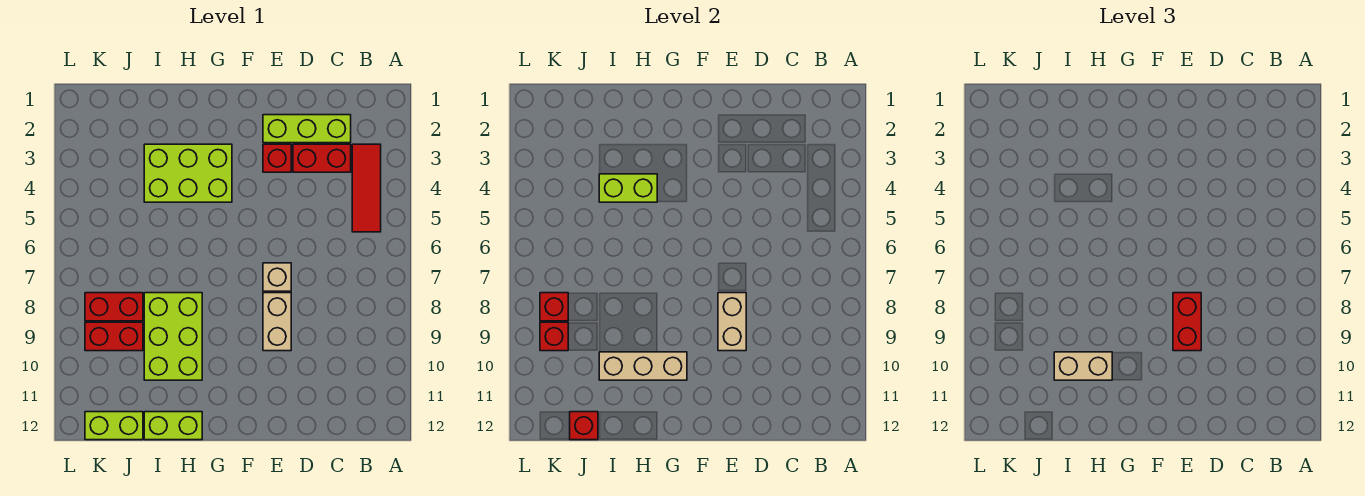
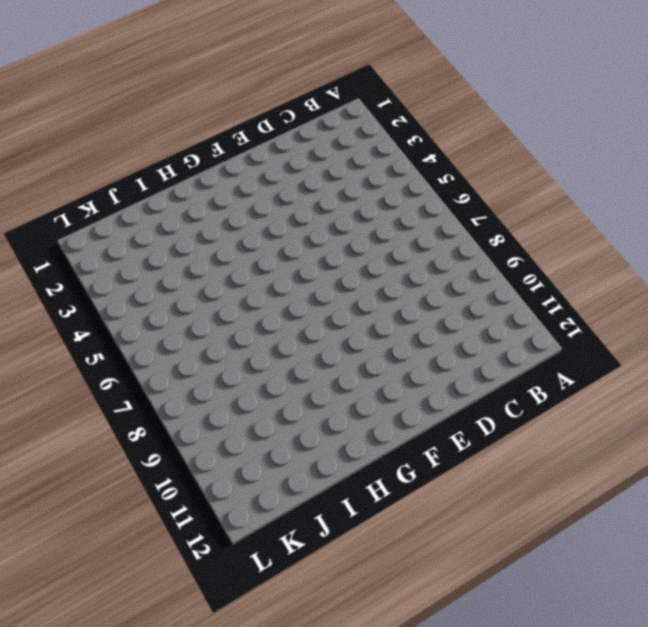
none -> red 1x3 tile [352,144,381,232]
none -> lime 1x3 brick [263,115,351,143]
none -> red 1x2 brick [293,144,351,172]

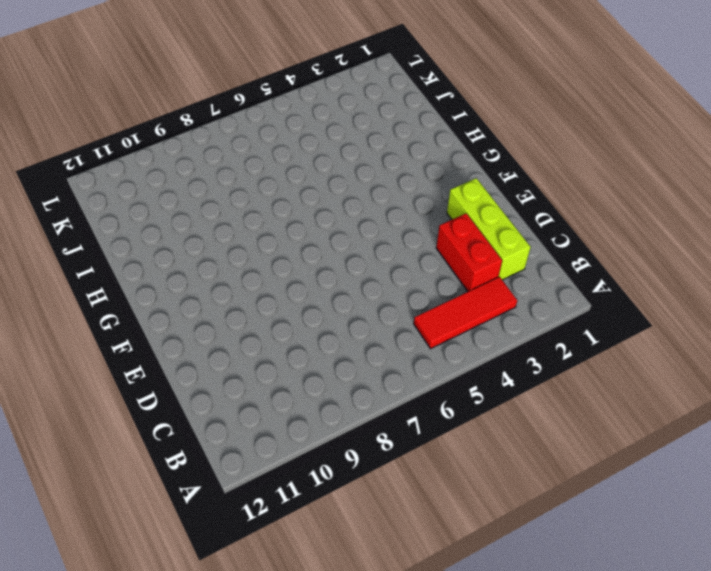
none -> red 1x1 brick [263,144,291,172]
none -> tan 1x1 brick [263,263,291,291]
none -> tan 1x2 brick [263,293,291,351]

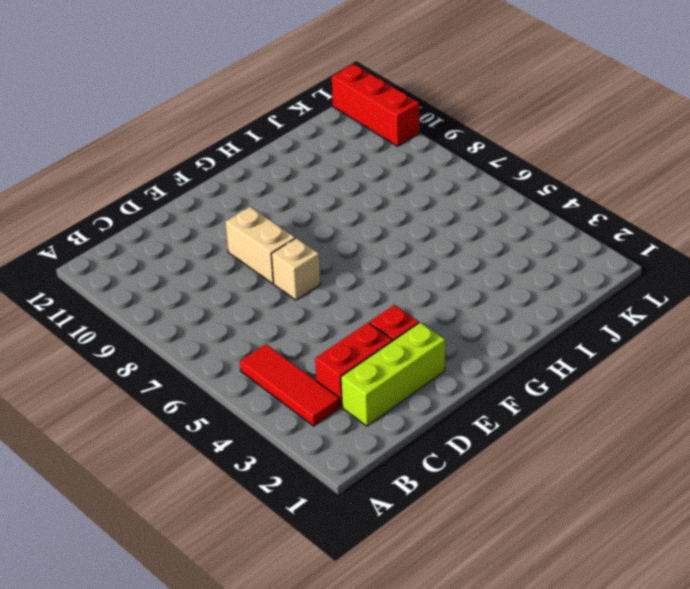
red 1x3 brick [332,64,419,146] -> none
none -> lime 2x3 brick [144,144,232,202]
none -> lime 2x3 brick [144,293,202,380]
none -> lime 1x2 brick [144,412,202,440]

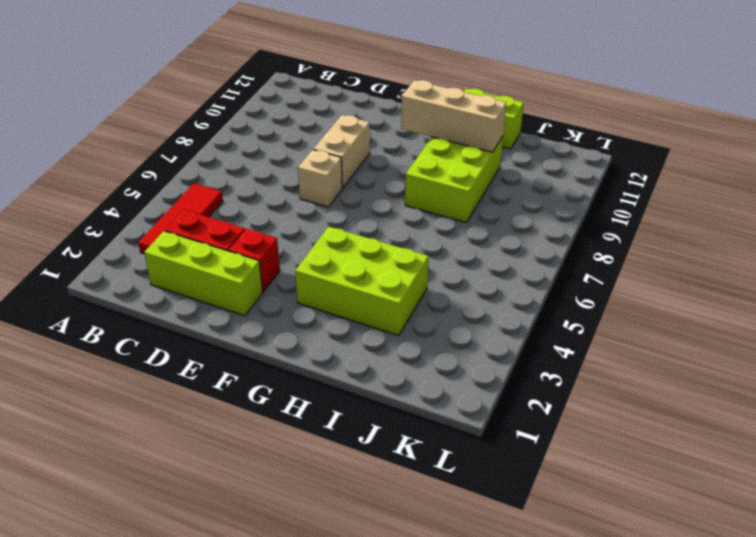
none -> red 1x2 brick [85,293,143,321]
none -> red 1x2 brick [85,322,143,351]
none -> lime 1x2 brick [85,412,143,440]

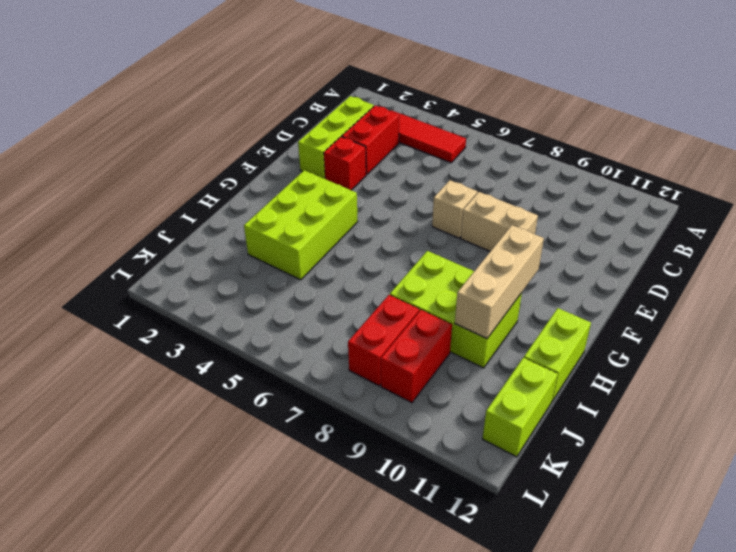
none -> tan 1x2 brick [718,293,746,351]
none -> lime 1x2 brick [599,174,657,202]
none -> red 1x1 brick [570,412,598,440]

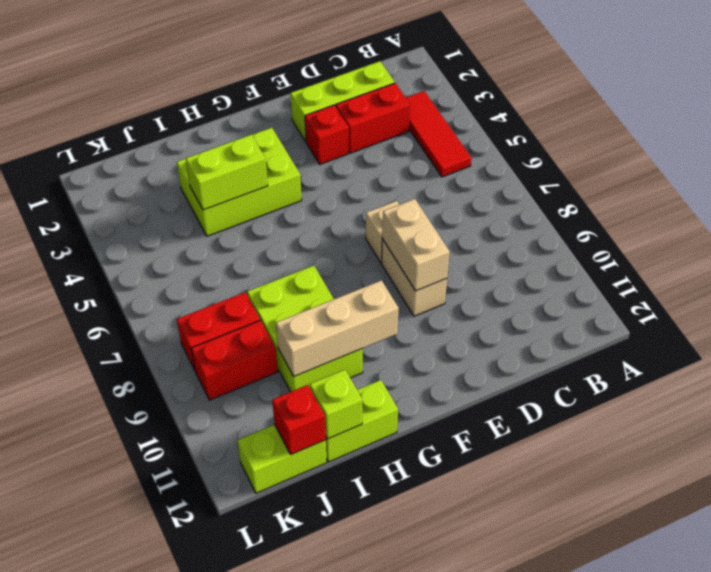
lime 1x1 brick [310,370,362,439] -> none
none -> red 1x1 brick [540,293,568,321]
none -> red 1x1 brick [540,322,568,351]
none -> red 1x2 brick [1173,293,1201,351]

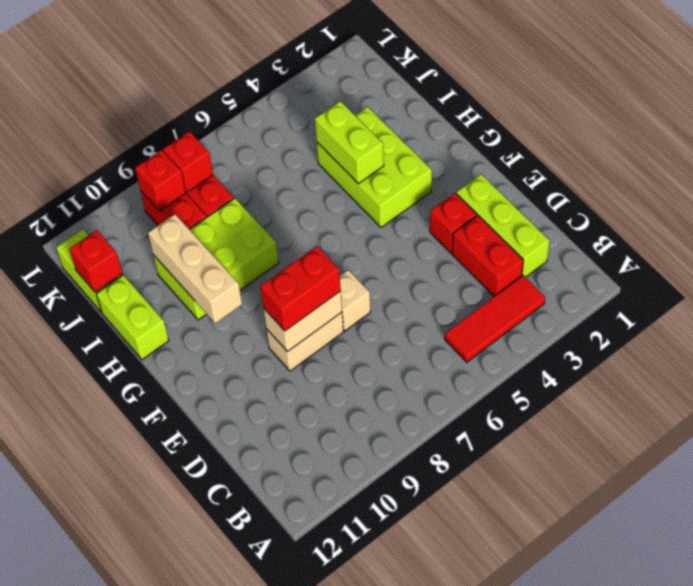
none -> tan 1x2 brick [1054,352,1112,380]

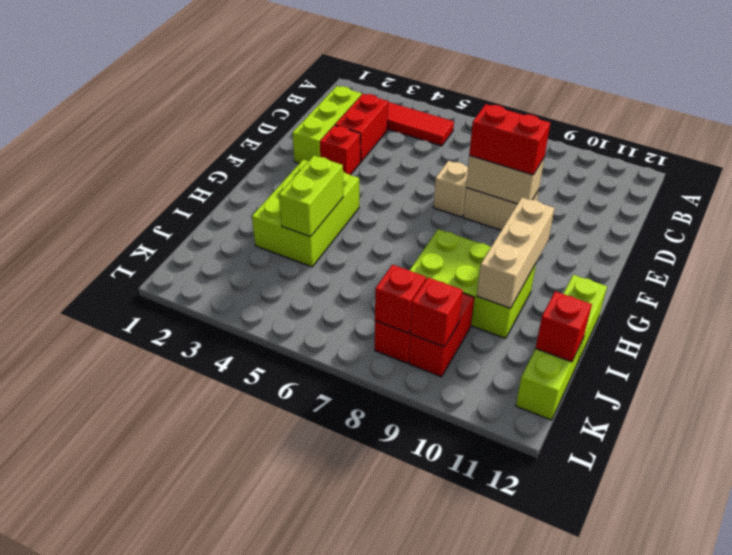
none -> tan 1x2 brick [1054,352,1112,380]

